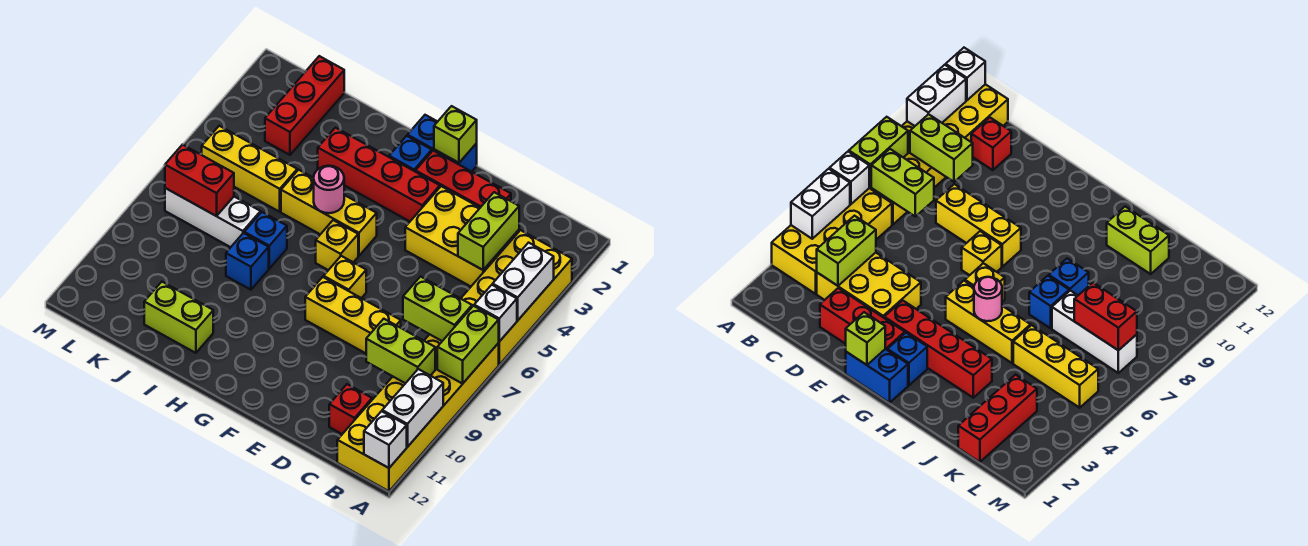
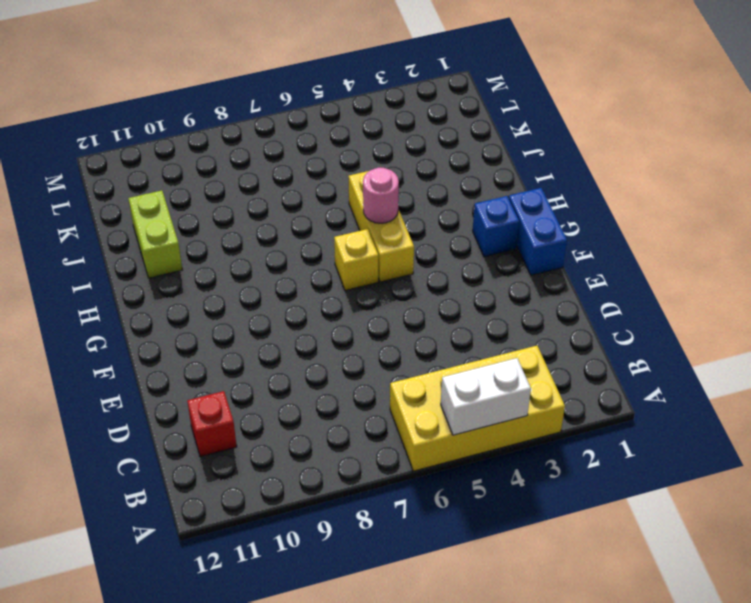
none -> yellow 2x6 brick [337,334,499,491]
none -> yellow 2x3 brick [405,186,519,286]
none -> red 1x3 brick [416,151,511,208]

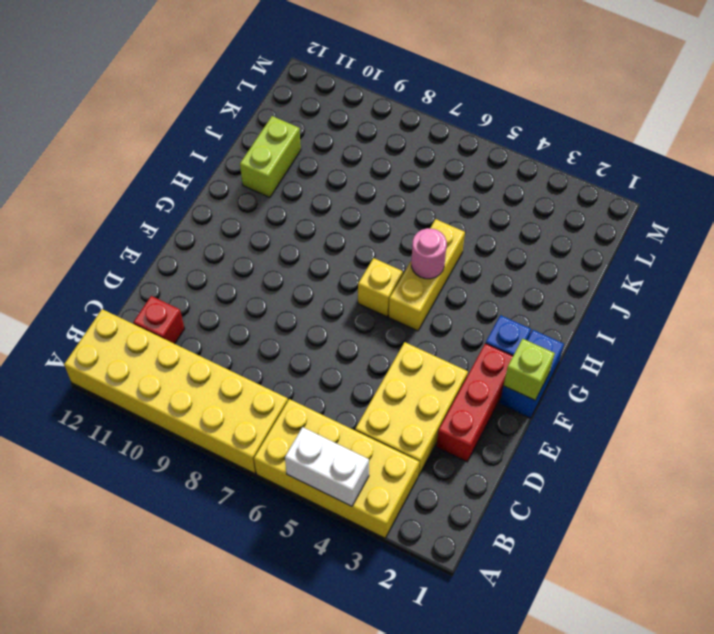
none -> yellow 1x3 brick [305,277,401,353]
none -> red 1x4 brick [318,128,440,221]
none -> yellow 1x1 brick [324,256,366,298]

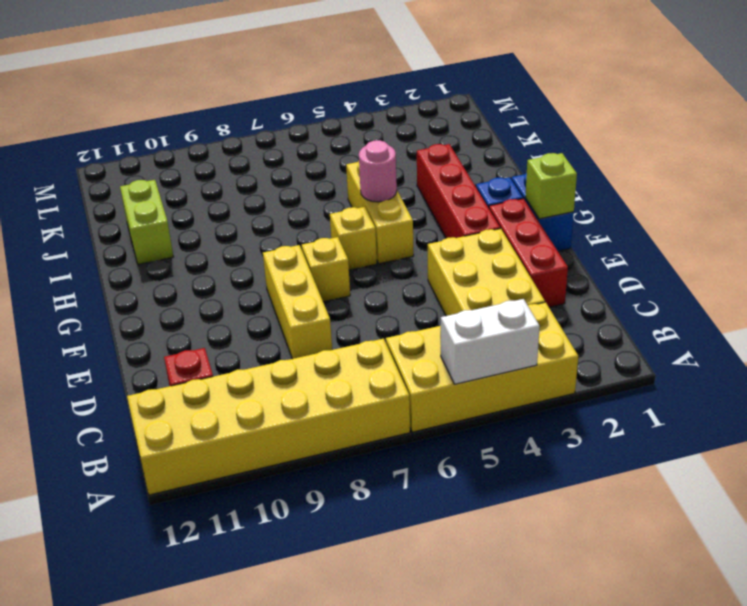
none -> blue 1x1 brick [244,212,287,269]
none -> blue 1x1 brick [226,233,269,290]
none -> yellow 1x3 brick [202,126,297,212]

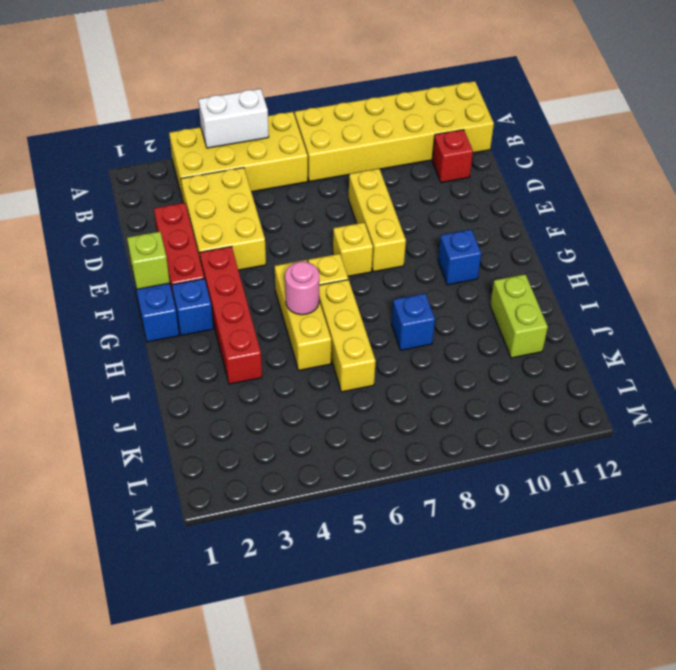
blue 1x1 brick [438,229,481,285] -> blue 1x1 brick moved to [244,212,287,269]
yellow 1x3 brick [319,280,376,392] -> yellow 1x3 brick moved to [202,126,297,212]
none -> white 1x3 brick [165,188,261,247]
none -> red 1x3 brick [265,56,344,155]
none -> white 1x1 brick [474,285,517,342]

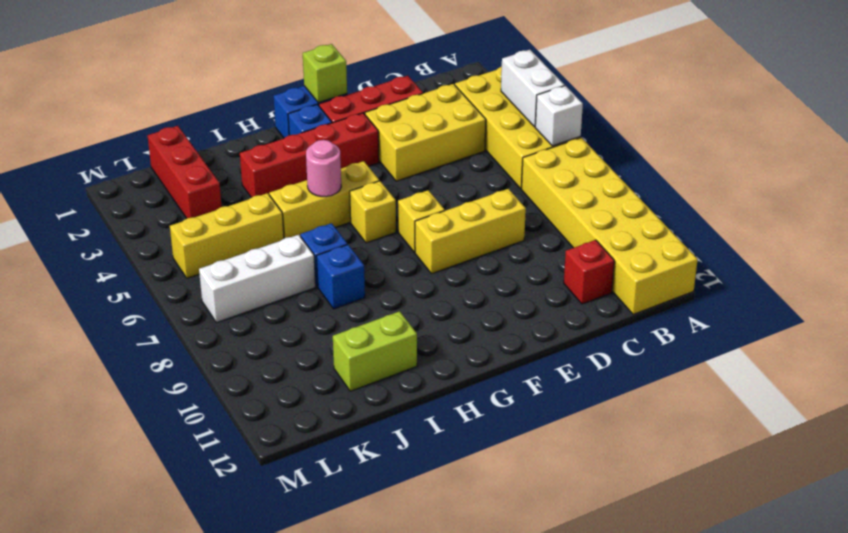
none -> lime 1x2 brick [437,306,499,384]
none -> white 1x2 brick [382,369,443,447]
none -> white 1x1 brick [364,411,407,468]

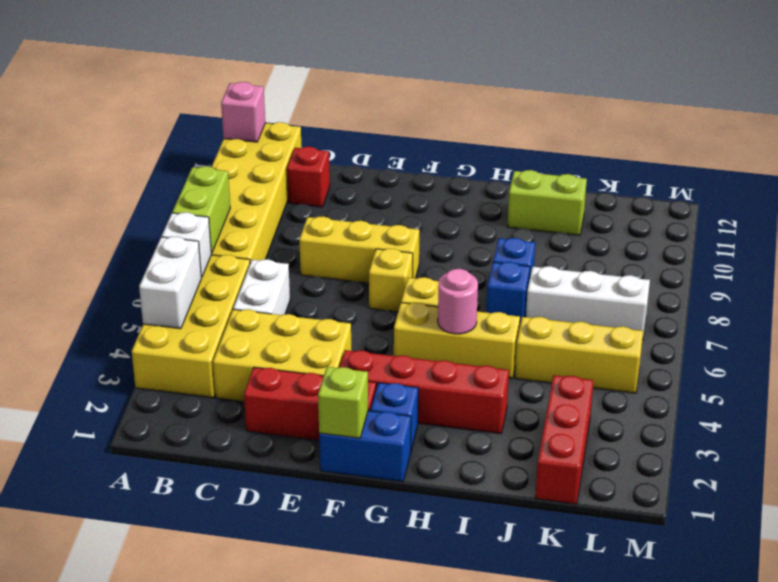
pink 1x1 brick [221,82,265,142] -> white 1x1 brick [364,411,407,468]
white 1x2 brick [233,259,290,315] -> white 1x2 brick moved to [382,369,443,447]
none -> lime 1x2 brick [403,277,472,341]
none -> lime 1x2 brick [366,319,435,383]
none -> lime 1x2 brick [458,192,519,270]

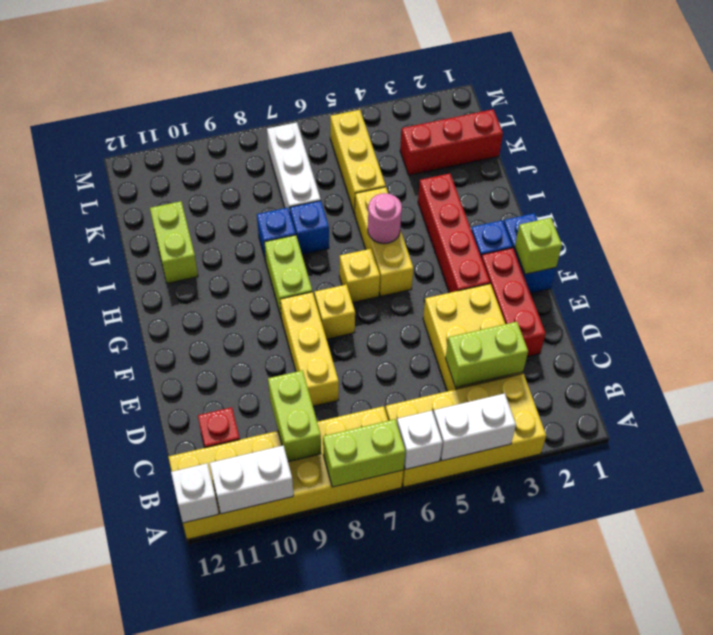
lime 1x2 brick [264,235,312,316] -> lime 1x2 brick moved to [403,277,472,341]
none -> red 1x2 brick [165,144,234,216]

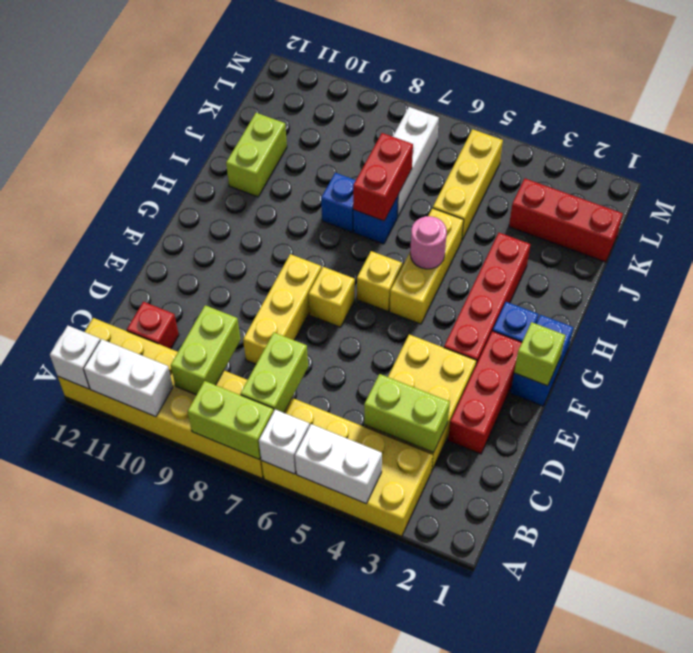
red 1x2 brick [353,133,413,221] -> red 1x2 brick moved to [165,144,234,216]

